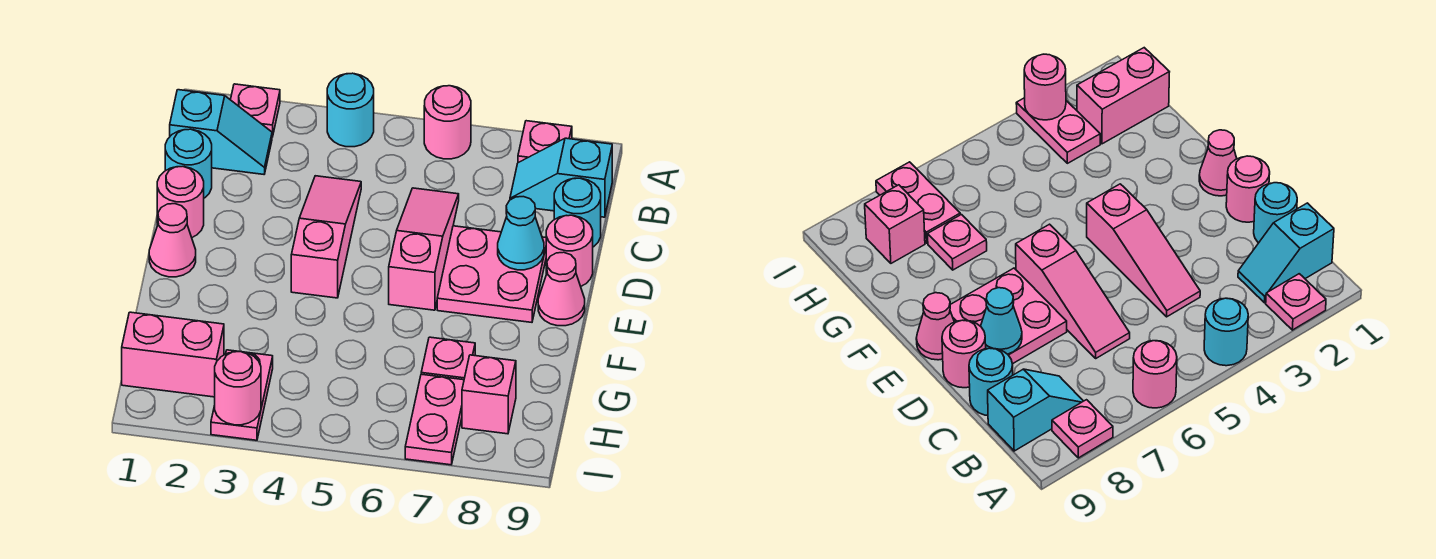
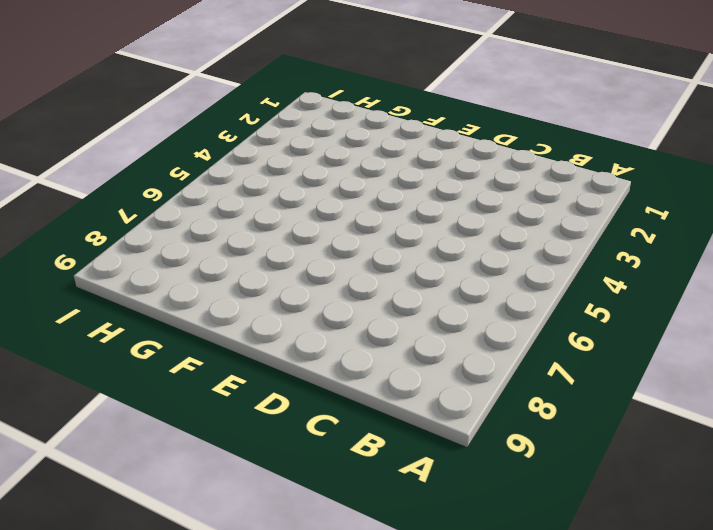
none -> pink 1x1 plate [231,84,280,137]
none -> cyan 1x1 round brick [327,73,374,147]
none -> pink 1x1 round brick [424,86,471,159]

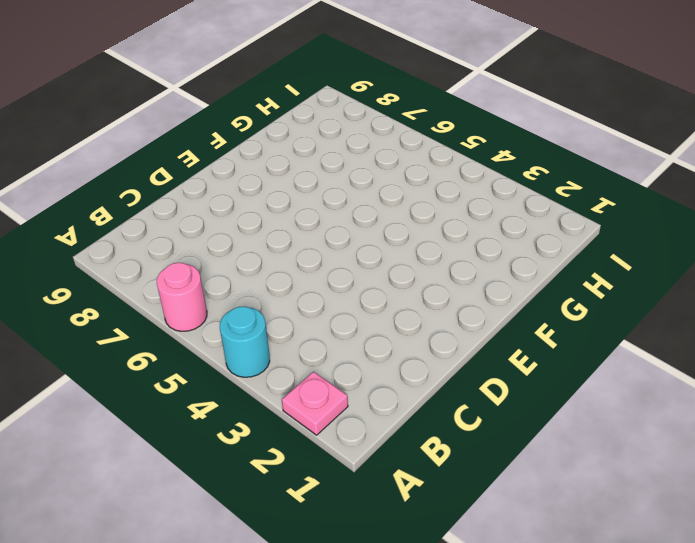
none -> pink 1x1 plate [518,121,572,163]
none -> cyan 1x2 slope [170,90,272,174]
none -> cyan 1x2 slope [510,138,612,217]

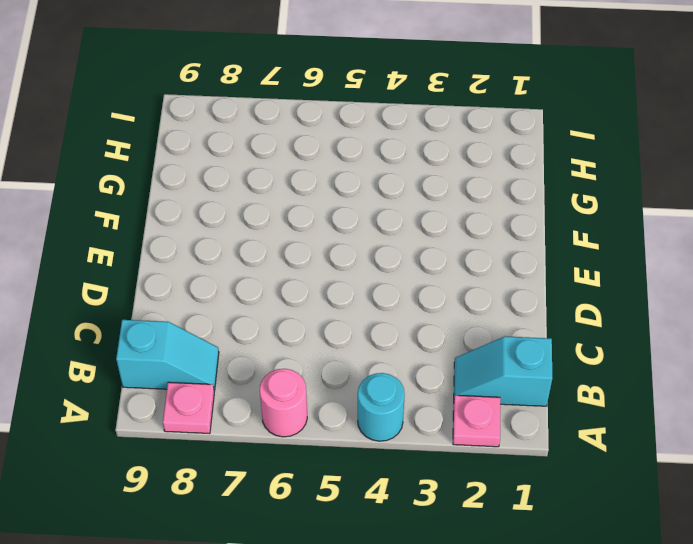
none -> cyan 1x1 round brick [165,129,212,198]
none -> pink 1x3 slope [291,176,361,298]
none -> pink 1x3 slope [389,188,459,310]

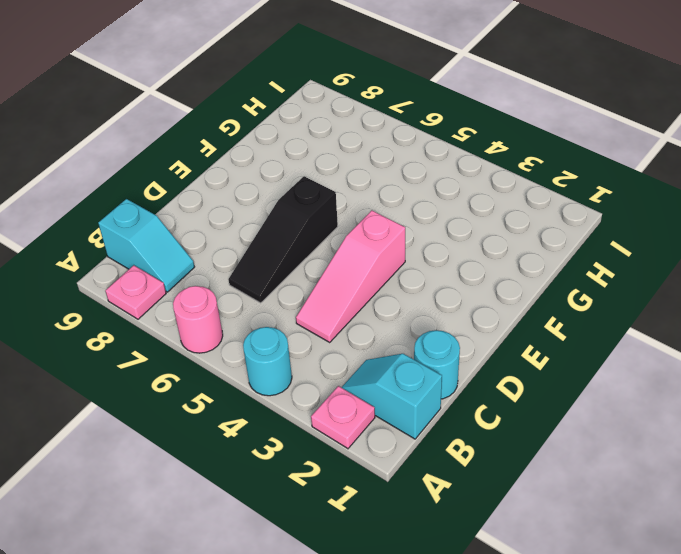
black 1x3 slope [228,176,338,303] -> pink 1x3 slope [389,188,459,310]
none -> cyan 1x1 round brick [554,178,601,247]
none -> pink 1x1 round brick [157,166,204,237]
none -> pink 2x2 plate [437,226,546,322]

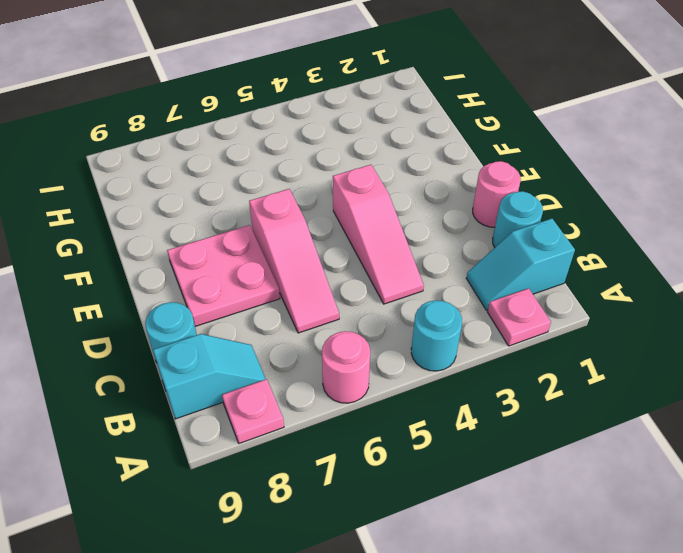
none -> pink 1x1 round brick [546,215,593,286]
none -> pink 1x1 cone [149,204,196,277]
none -> pink 1x1 cone [538,252,585,326]

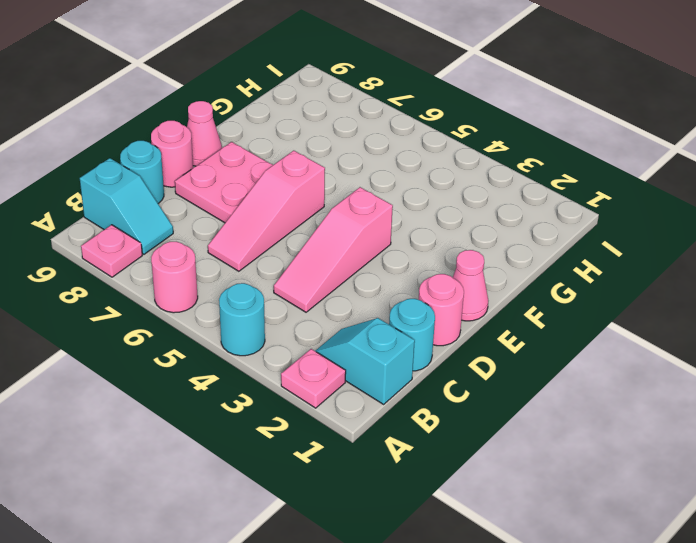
none -> pink 1x1 plate [421,337,475,380]
none -> pink 1x2 brick [122,312,224,397]
none -> pink 1x2 plate [211,350,273,440]

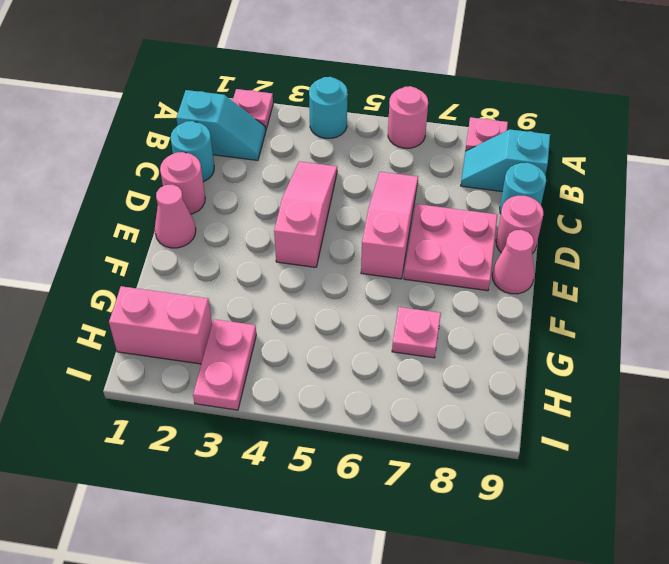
none -> pink 1x2 plate [405,374,464,465]
none -> pink 1x1 brick [462,355,516,434]
none -> cyan 1x1 cone [498,197,544,270]

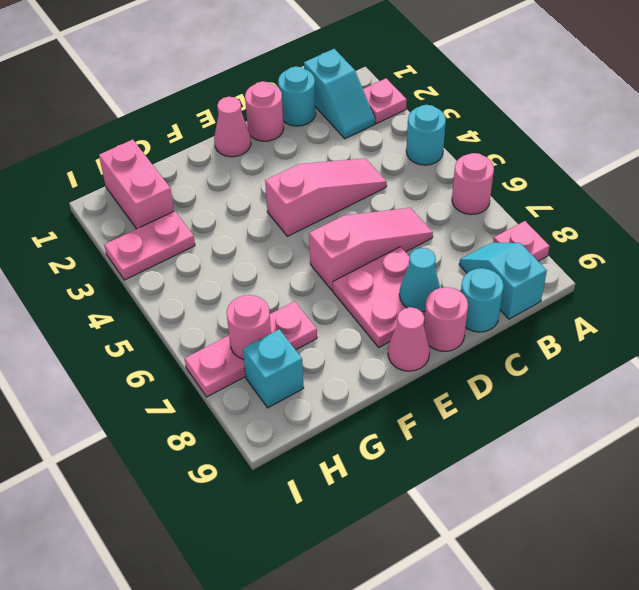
pink 1x1 round brick [227,295,271,359] -> pink 1x1 round brick moved to [215,352,261,425]
cyan 1x1 brick [243,329,304,408] -> pink 1x1 brick [462,355,516,434]

